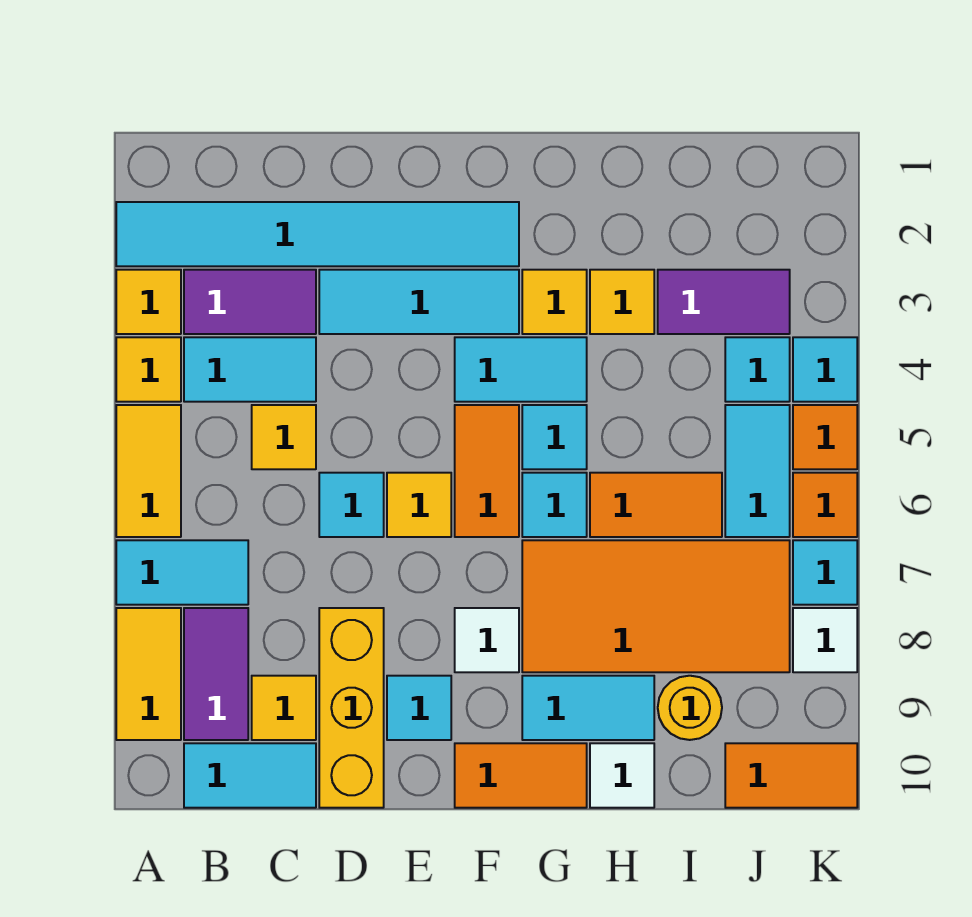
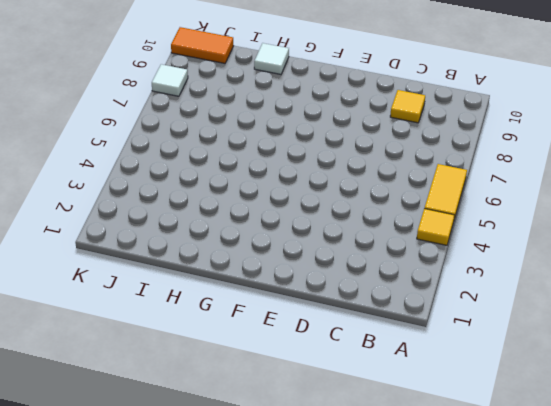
none -> cyan 1x6 tile [116,202,519,266]
none -> yellow 1x1 tile [116,270,181,334]
none -> cyan 1x2 tile [116,540,248,605]
none -> yellow 1x2 tile [116,608,181,740]

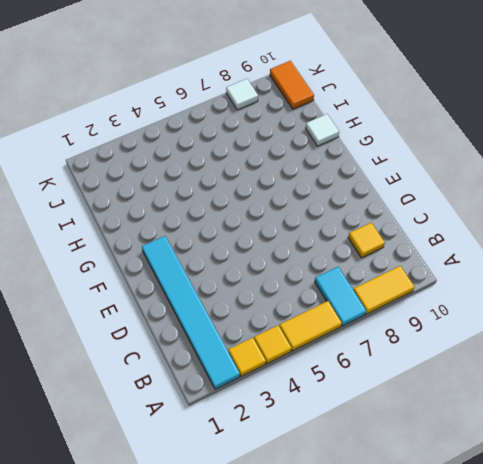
none -> purple 1x2 tile [184,270,316,334]
none -> cyan 1x2 tile [184,337,316,402]
none -> purple 1x2 tile [184,608,248,740]
none -> cyan 1x2 tile [184,743,316,808]

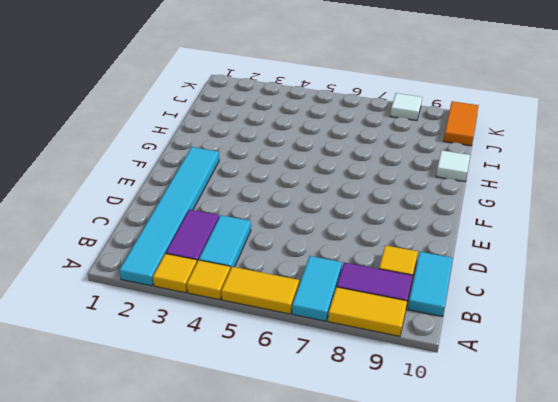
none -> yellow 1x1 tile [252,405,316,469]
none -> cyan 1x3 tile [319,270,519,334]
none -> cyan 1x1 tile [319,473,384,537]
none -> yellow 1x3 brick [319,608,384,808]

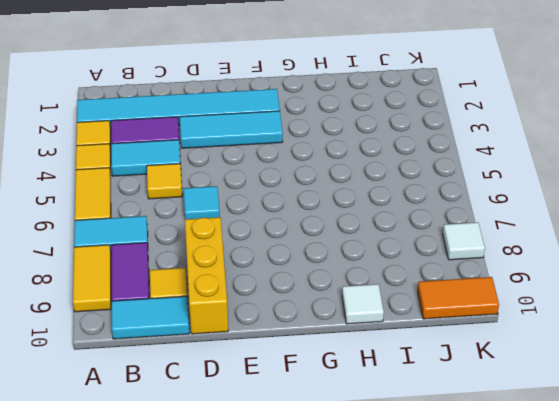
none -> yellow 1x1 tile [387,473,451,537]
none -> cyan 1x1 tile [387,676,451,740]
none -> cyan 1x2 tile [455,337,587,402]
none -> orange 1x2 tile [455,405,519,537]

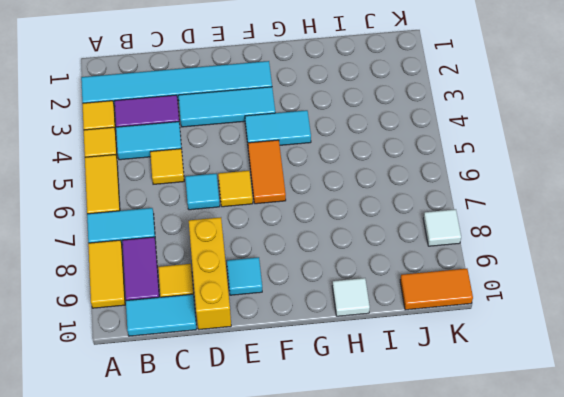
none -> white 1x1 tile [455,608,519,672]
none -> orange 1x2 tile [455,743,587,808]
none -> yellow 1x1 tile [522,270,587,334]
none -> cyan 1x1 tile [522,405,587,469]

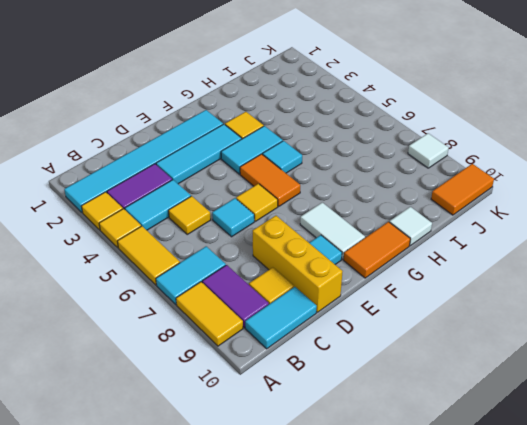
white 1x2 tile [300,202,365,259] -> white 1x1 tile [455,608,519,672]
none -> cyan 1x1 tile [522,473,587,537]
none -> orange 2x4 tile [522,540,790,672]
none -> cyan 1x2 tile [522,676,654,740]
none -> yellow 1x1 tile [590,270,654,334]

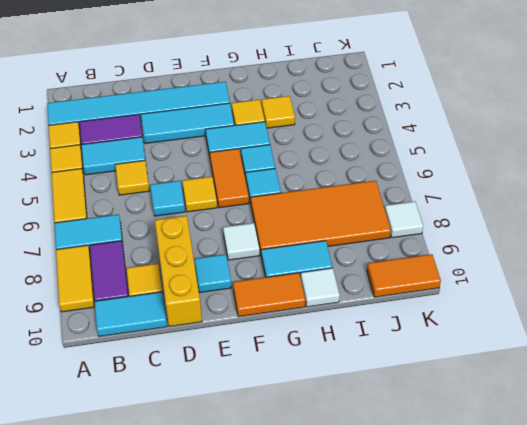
none -> orange 1x2 tile [590,473,722,537]
none -> purple 1x2 tile [658,270,790,334]
none -> yellow 1x1 round brick [658,676,722,740]
none -> cyan 1x1 tile [725,337,790,402]

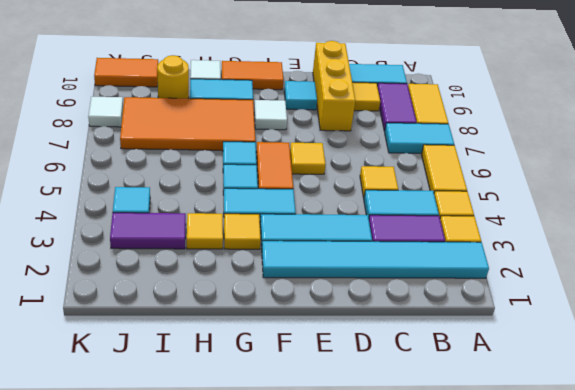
none -> cyan 1x1 tile [319,473,384,537]
none -> orange 1x2 tile [590,473,722,537]
none -> cyan 1x2 tile [725,405,790,537]
none -> cyan 1x1 tile [793,337,857,402]

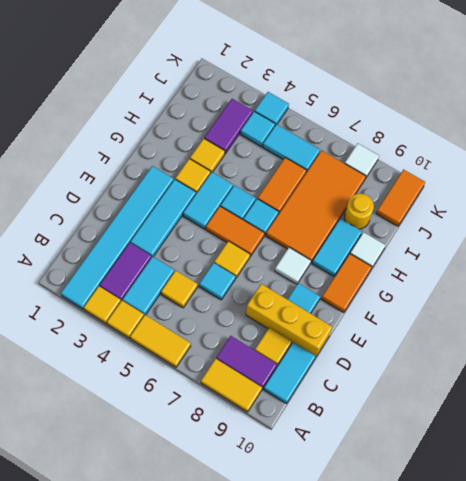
none -> cyan 1x2 tile [116,540,248,605]
none -> orange 1x1 tile [793,405,857,469]
none -> orange 1x1 tile [793,473,857,537]
none -> cyan 1x1 tile [793,540,857,605]

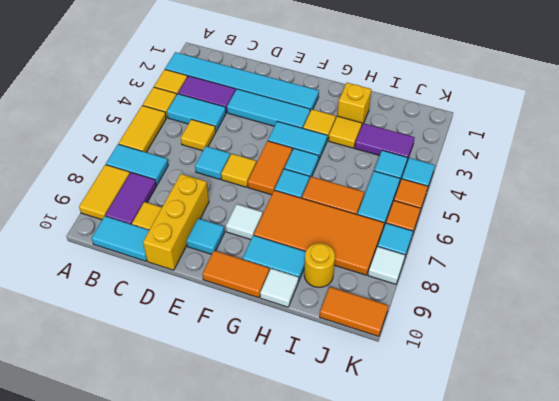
yellow 1x1 brick [338,83,371,127] -> none

